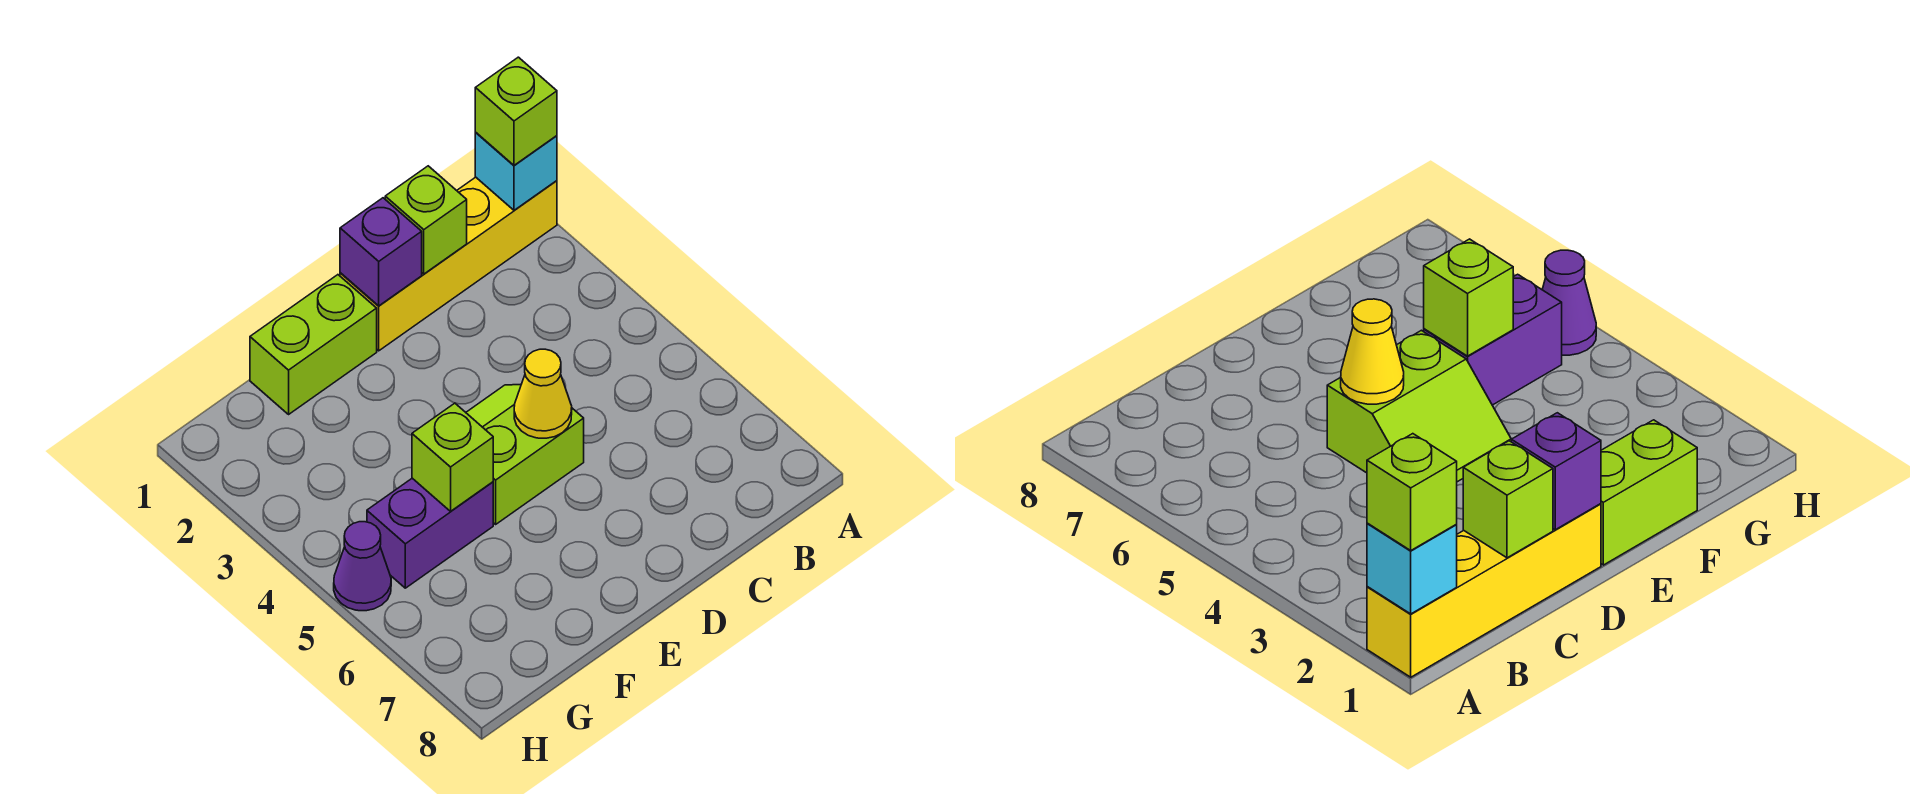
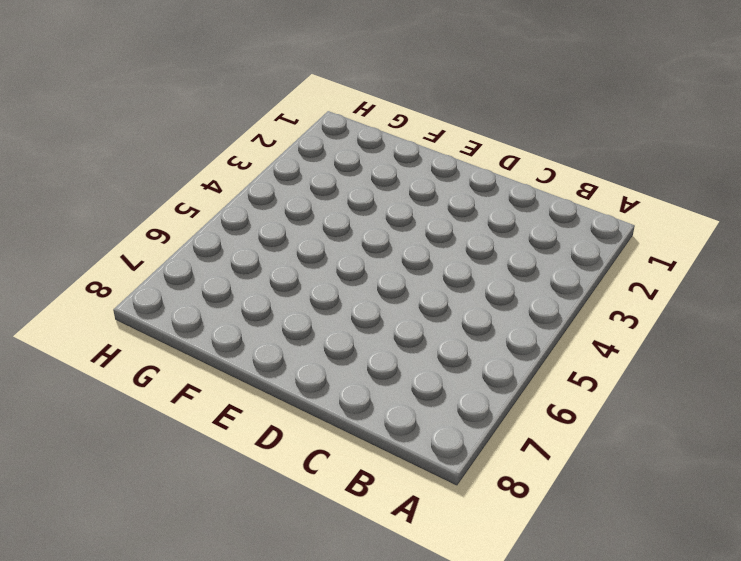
none -> yellow 1x4 brick [340,177,557,351]
none -> lime 2x2 slope [466,384,584,524]

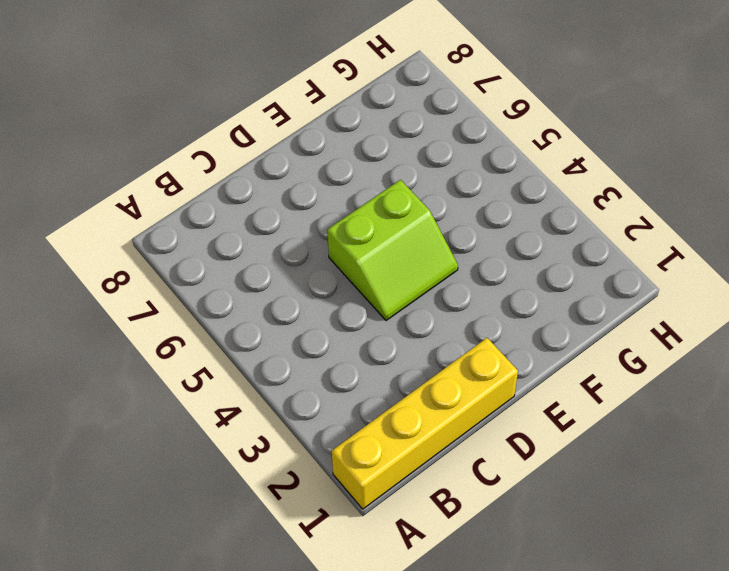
none -> lime 1x2 brick [250,275,377,414]
none -> purple 1x2 brick [367,478,493,588]

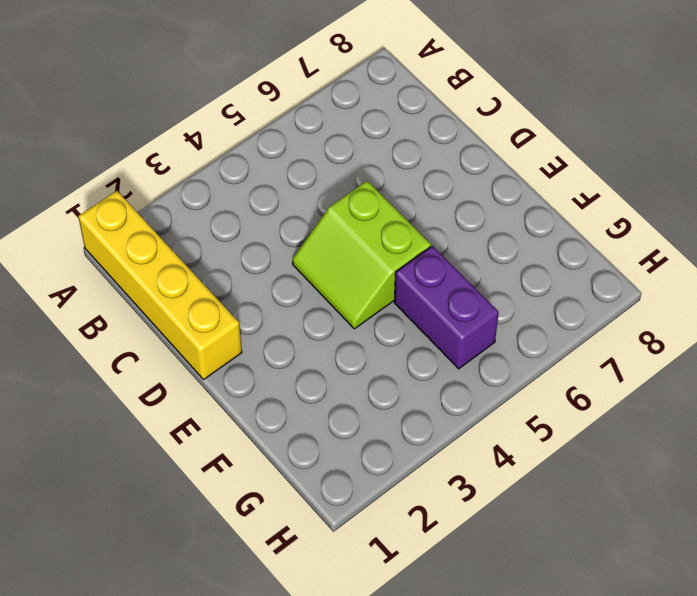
none -> lime 1x2 brick [250,275,377,414]
none -> purple 1x1 cone [334,522,391,611]

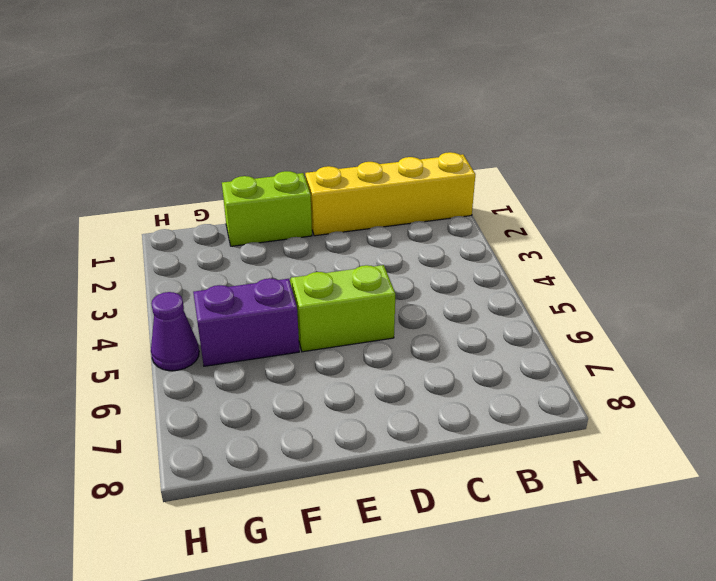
none -> cyan 1x1 brick [475,133,557,210]
none -> lime 1x1 brick [385,166,467,274]

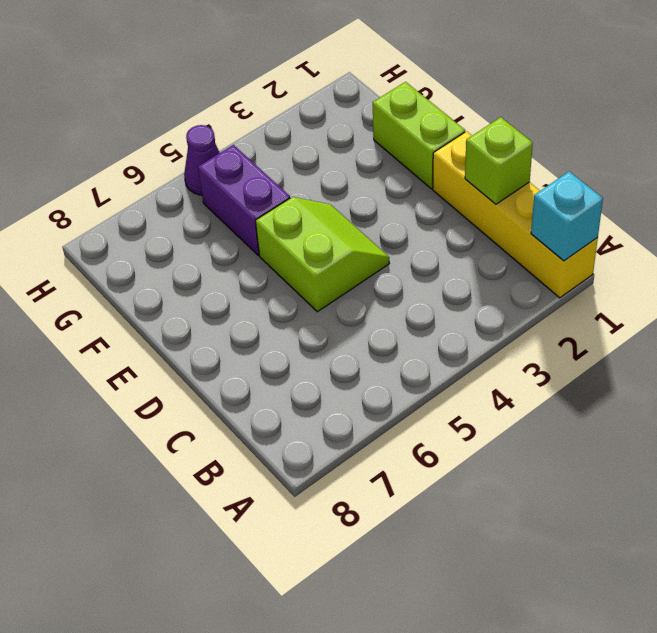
none -> purple 1x1 brick [340,198,422,306]
none -> yellow 1x1 cone [514,349,572,438]

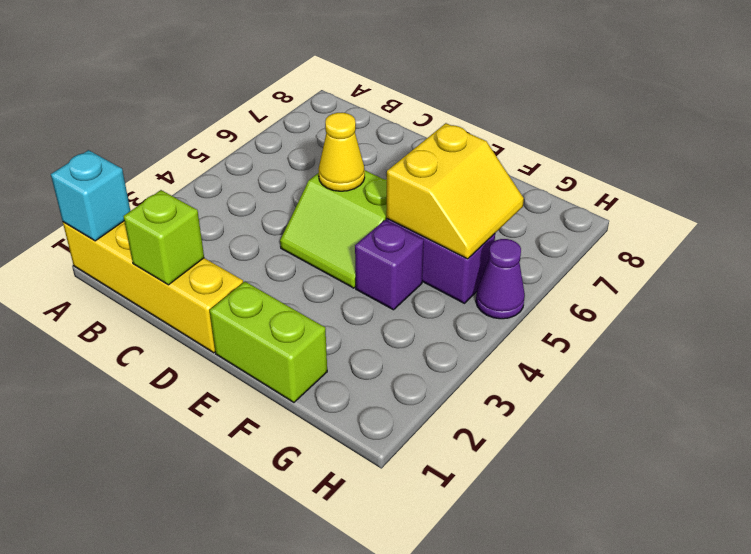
purple 1x1 brick [355,220,424,310] -> purple 1x1 brick moved to [340,198,422,306]
yellow 2x2 slope [386,123,524,259] -> lime 1x1 brick [412,403,493,511]
none -> lime 1x1 brick [475,57,557,165]

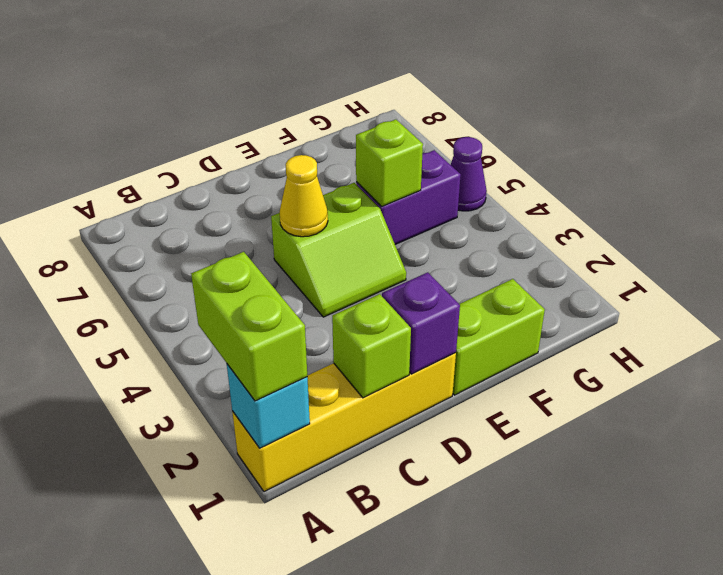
lime 1x2 brick [191,252,307,401] -> lime 1x1 brick [475,57,557,165]

